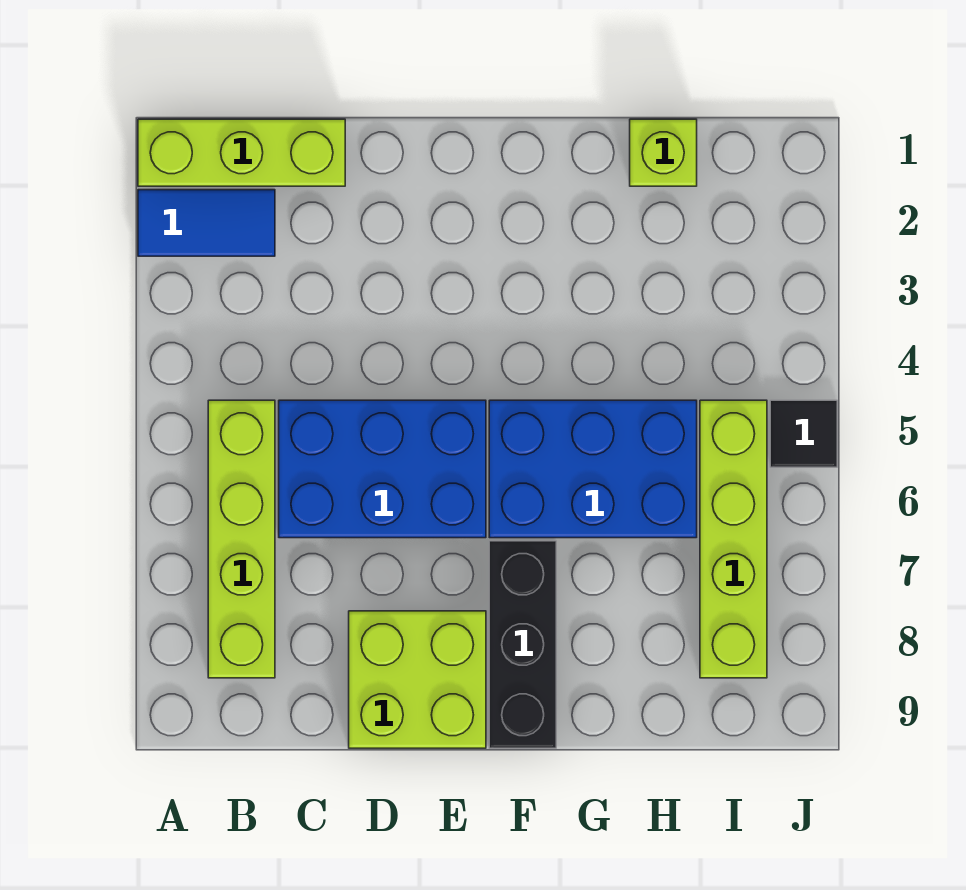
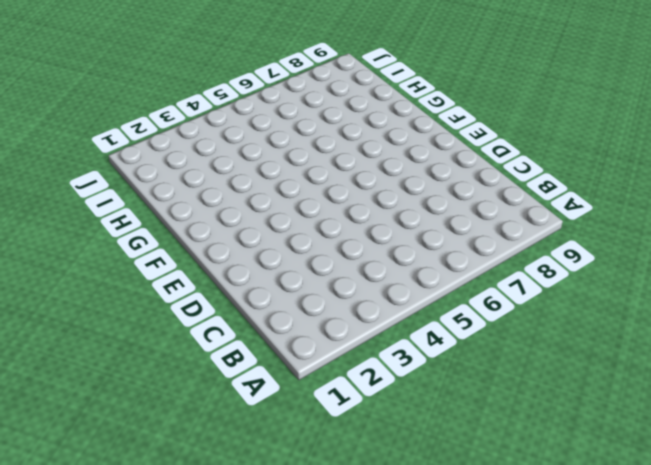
none -> lime 1x3 brick [138,119,345,186]
none -> blue 1x2 tile [138,190,275,256]

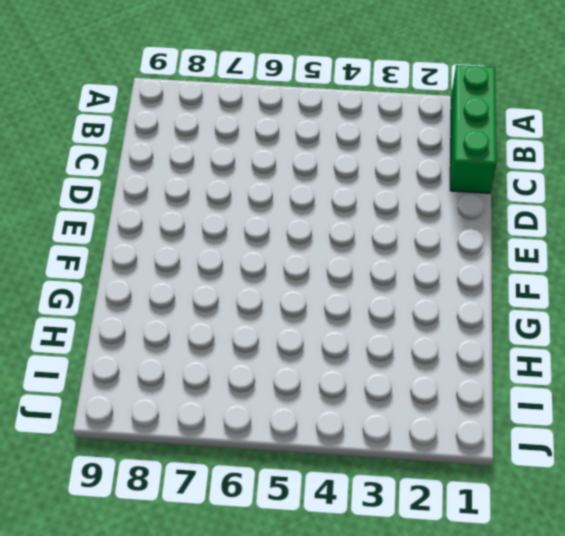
green 1x3 brick [450,65,496,193] -> lime 1x3 brick [138,119,345,186]
none -> blue 1x2 tile [138,190,275,256]
none -> lime 1x4 brick [208,400,275,678]

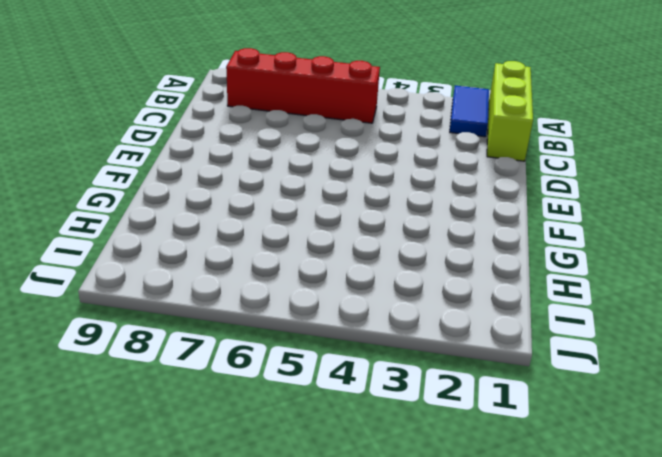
red 1x4 brick [226,48,380,123] -> lime 1x4 brick [208,400,275,678]
none -> blue 2x3 brick [279,400,486,538]
none -> lime 2x2 brick [349,611,486,748]

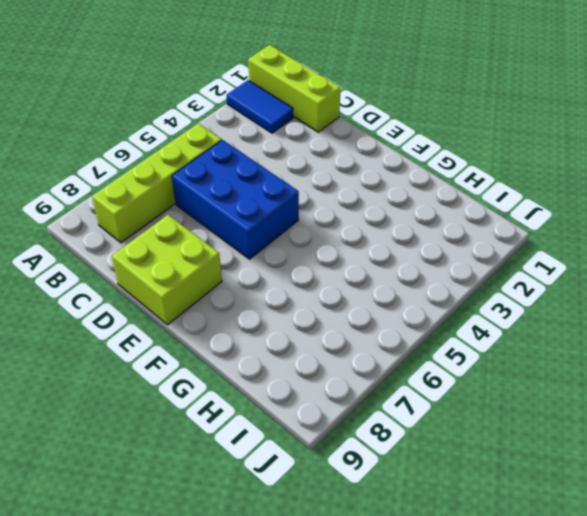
none -> blue 2x3 brick [489,400,697,538]
none -> black 1x3 brick [489,541,556,748]

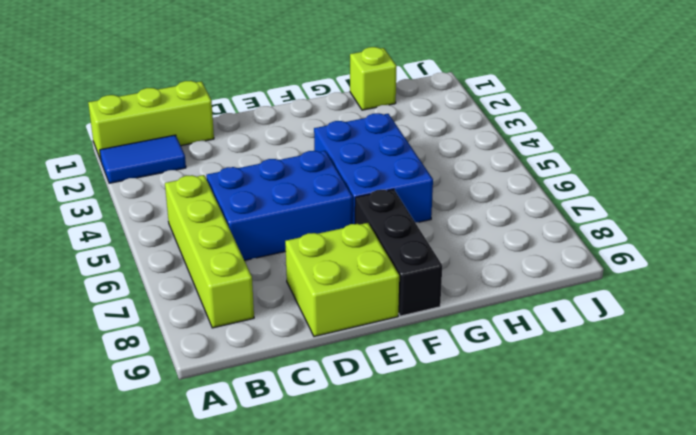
blue 2x3 brick [314,113,433,224] -> blue 2x3 brick turned to [489,400,697,538]
none -> lime 1x4 brick [700,400,767,678]
none -> black 1x1 tile [770,400,837,467]

